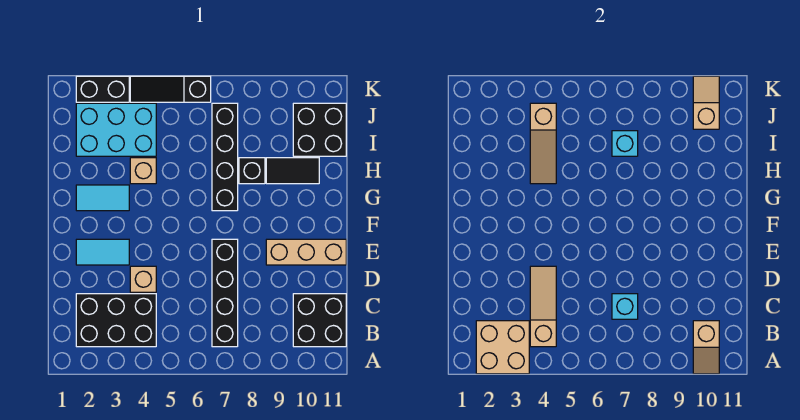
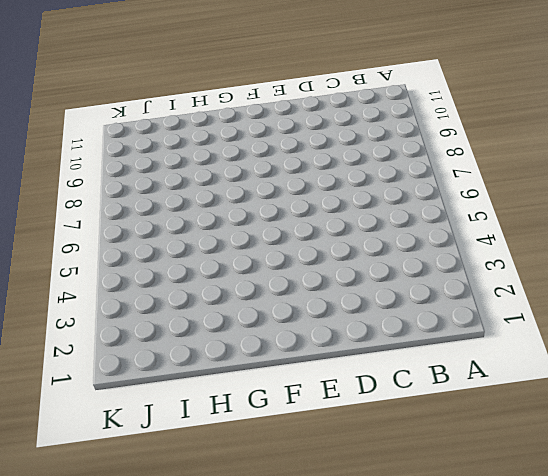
none -> black 2x3 brick [76,294,156,347]
none -> black 1x4 brick [212,239,238,347]
none -> black 2x2 brick [293,294,346,347]

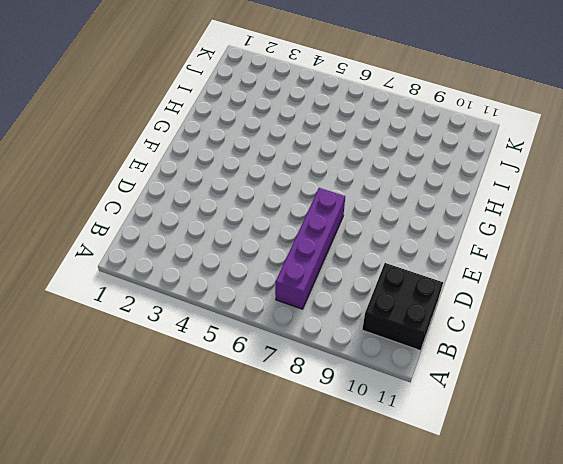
purple 1x4 brick [275,188,345,309] -> black 1x4 brick [212,239,238,347]
none -> black 2x3 brick [76,294,156,347]
none -> tan 1x1 brick [130,266,156,292]
none -> cyan 1x2 tile [76,239,129,265]

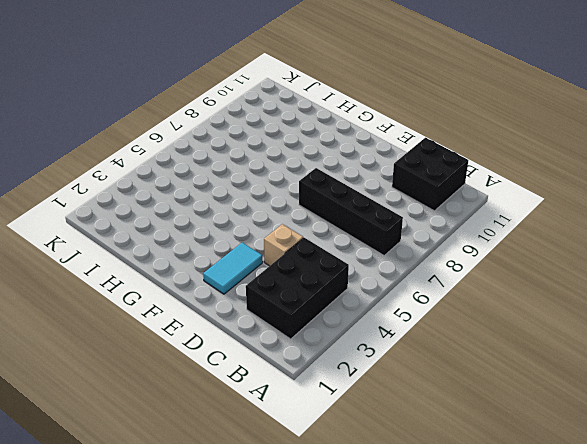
none -> tan 1x3 brick [266,239,346,265]
none -> cyan 1x2 tile [76,185,129,211]
none -> black 1x4 brick [212,103,238,211]

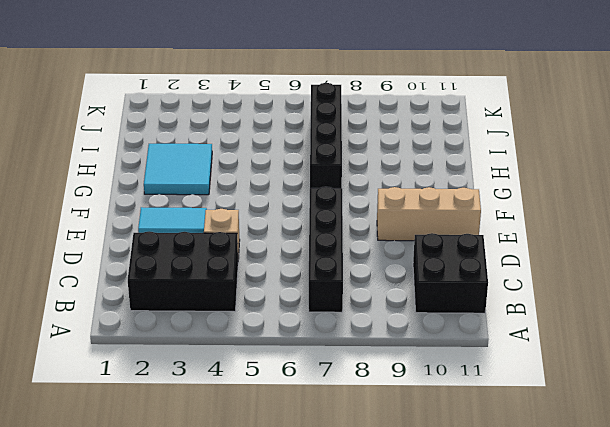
cyan 2x2 tile [144,144,212,195] -> cyan 1x2 tile [76,185,129,211]
none -> tan 1x1 brick [130,158,156,184]
none -> black 1x1 brick [239,158,265,184]
none -> black 1x2 tile [266,158,319,184]

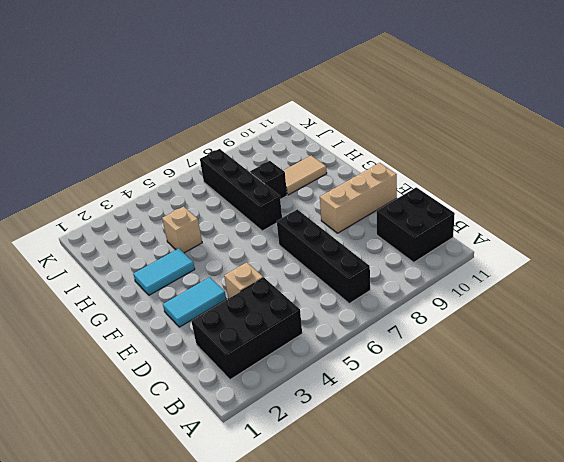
tan 1x2 tile [283,156,327,195] -> black 1x2 tile [266,158,319,184]
none -> cyan 2x3 brick [76,103,156,156]
none -> black 2x2 brick [293,103,346,156]
none -> black 1x2 brick [76,76,129,102]

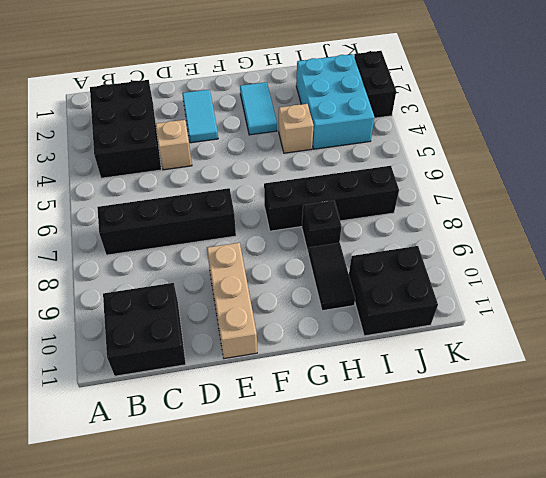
none -> black 1x3 slope [130,76,211,102]
none -> tan 2x2 brick [476,321,529,374]
none -> tan 1x2 slope [693,321,719,374]

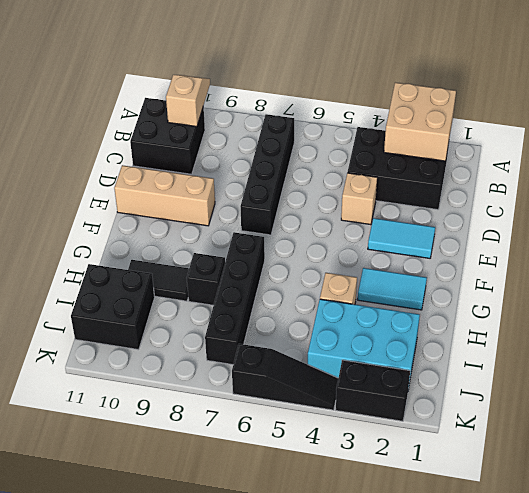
none -> tan 1x3 slope [530,266,556,347]
none -> cyan 1x1 brick [612,294,638,319]
none -> tan 1x3 slope [530,103,556,184]

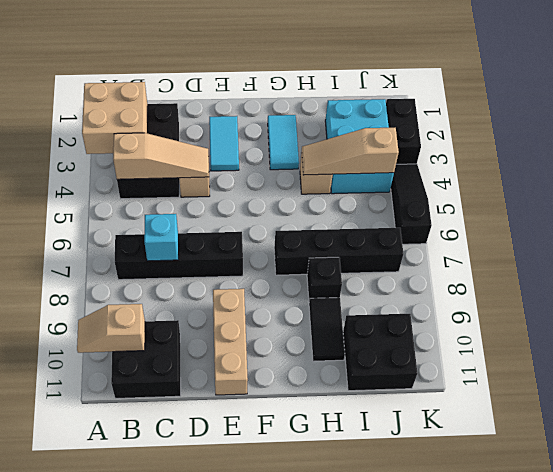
none -> cyan 1x1 brick [612,131,638,156]
none -> tan 1x2 slope [693,76,719,129]

